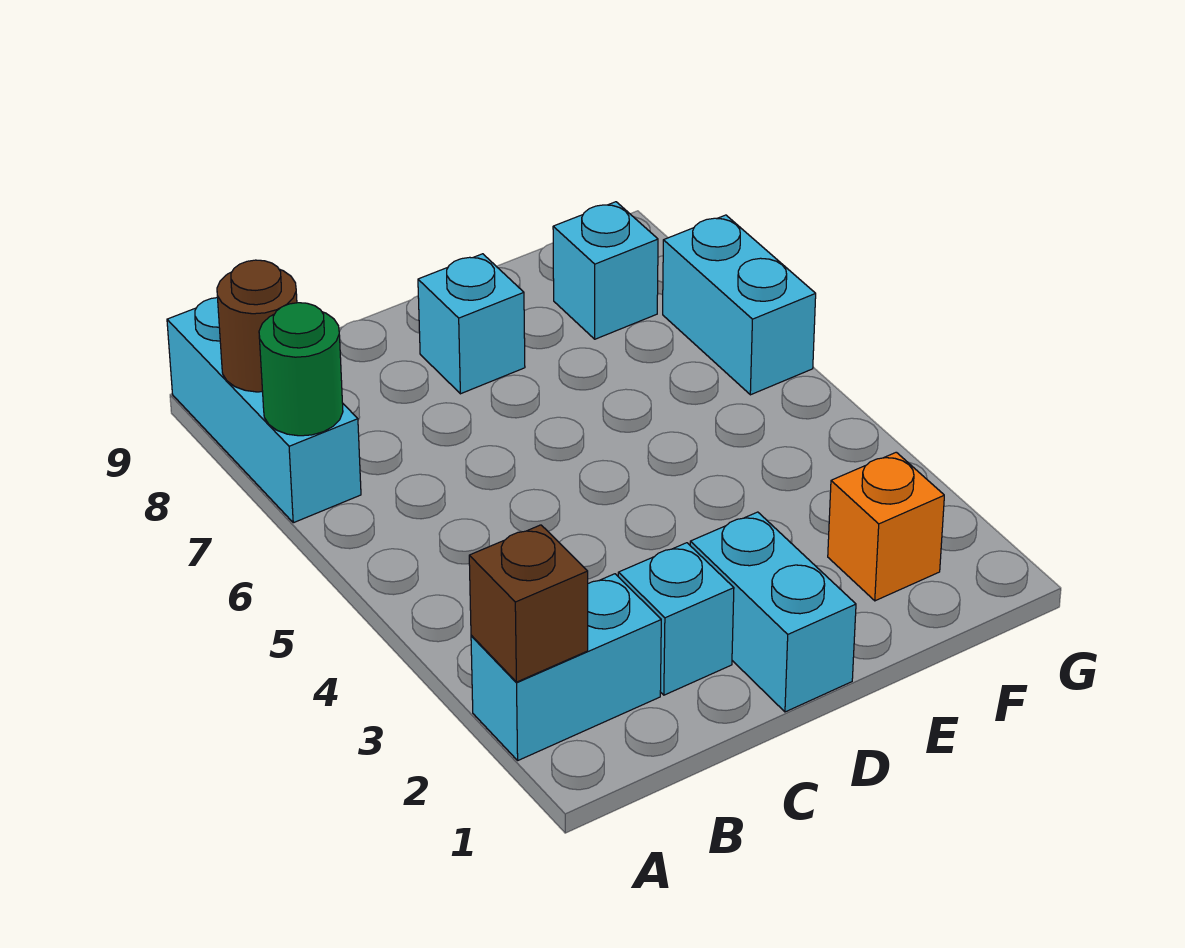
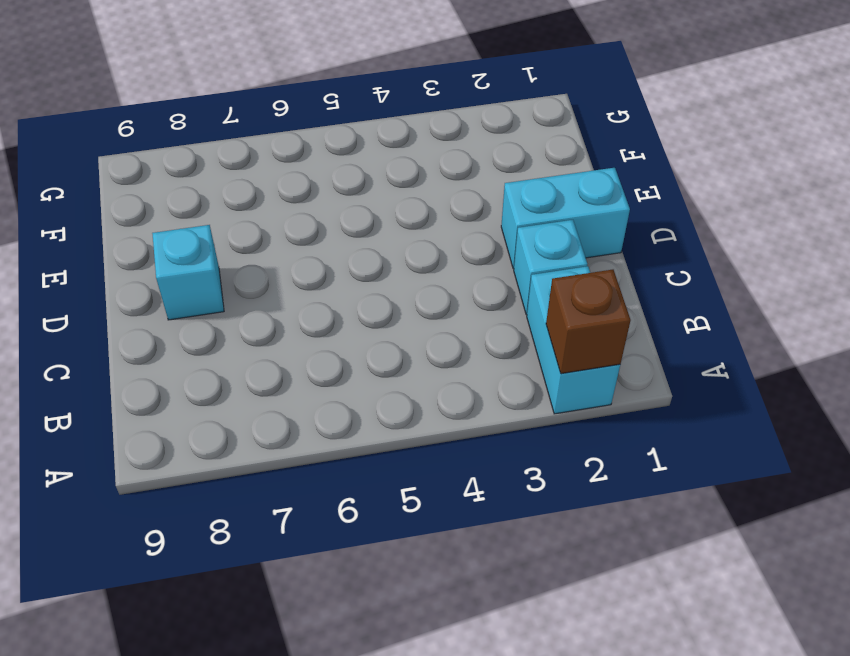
none -> cyan 1x3 brick [167,298,361,523]
none -> orange 1x1 brick [828,452,944,601]

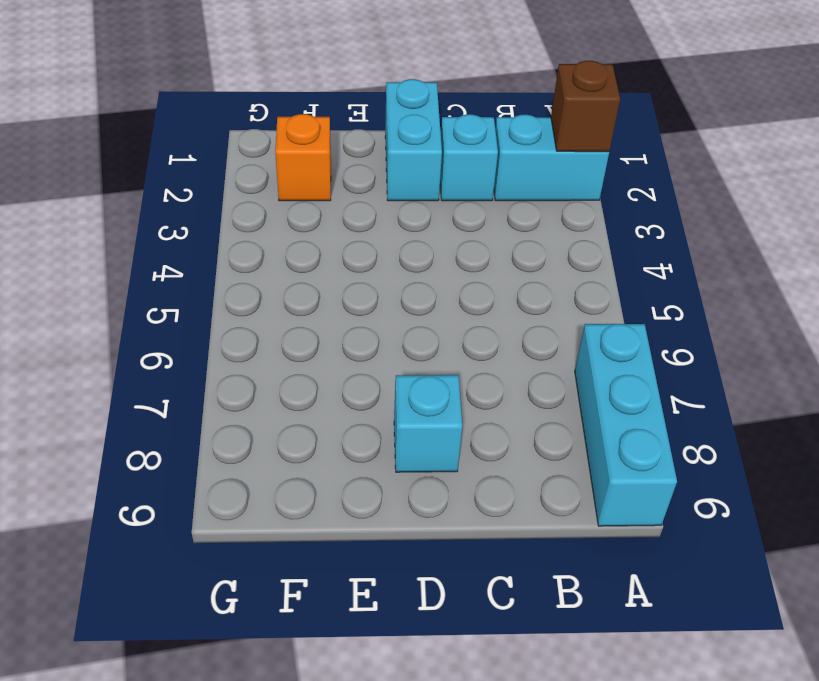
none -> cyan 1x1 brick [553,202,658,339]
none -> cyan 1x2 brick [663,215,816,395]

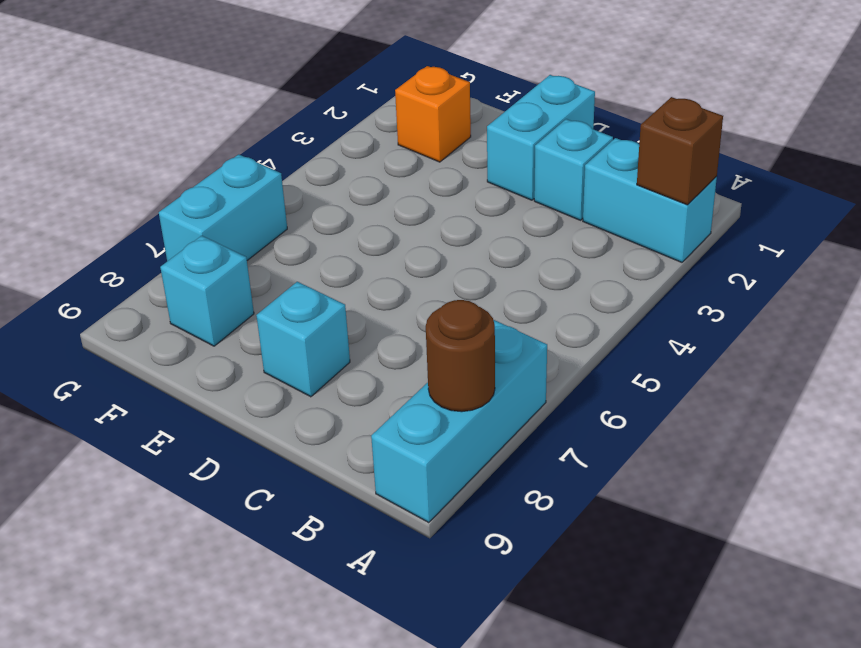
none -> green 1x1 round brick [259,303,343,436]

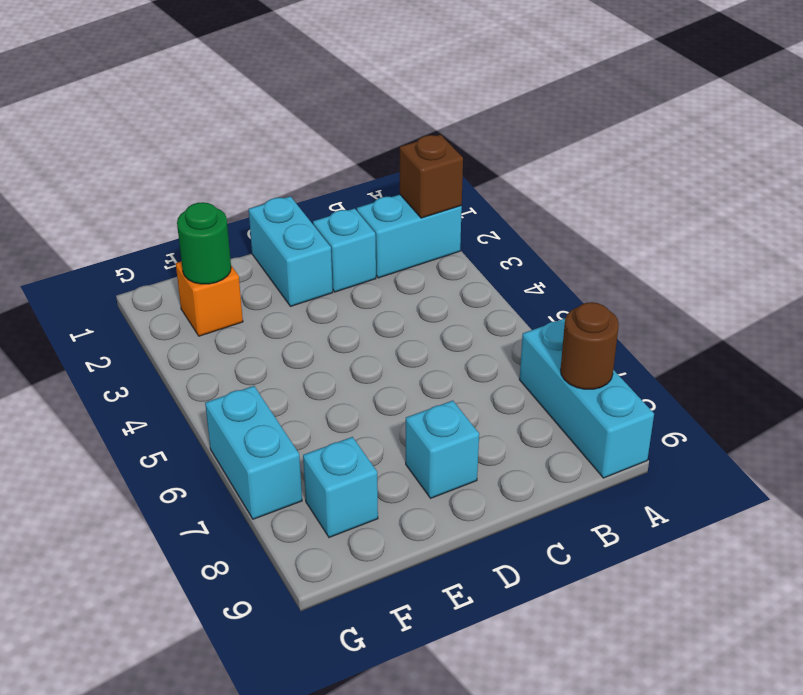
green 1x1 round brick [177,202,231,284] -> green 1x1 round brick moved to [259,303,343,436]

